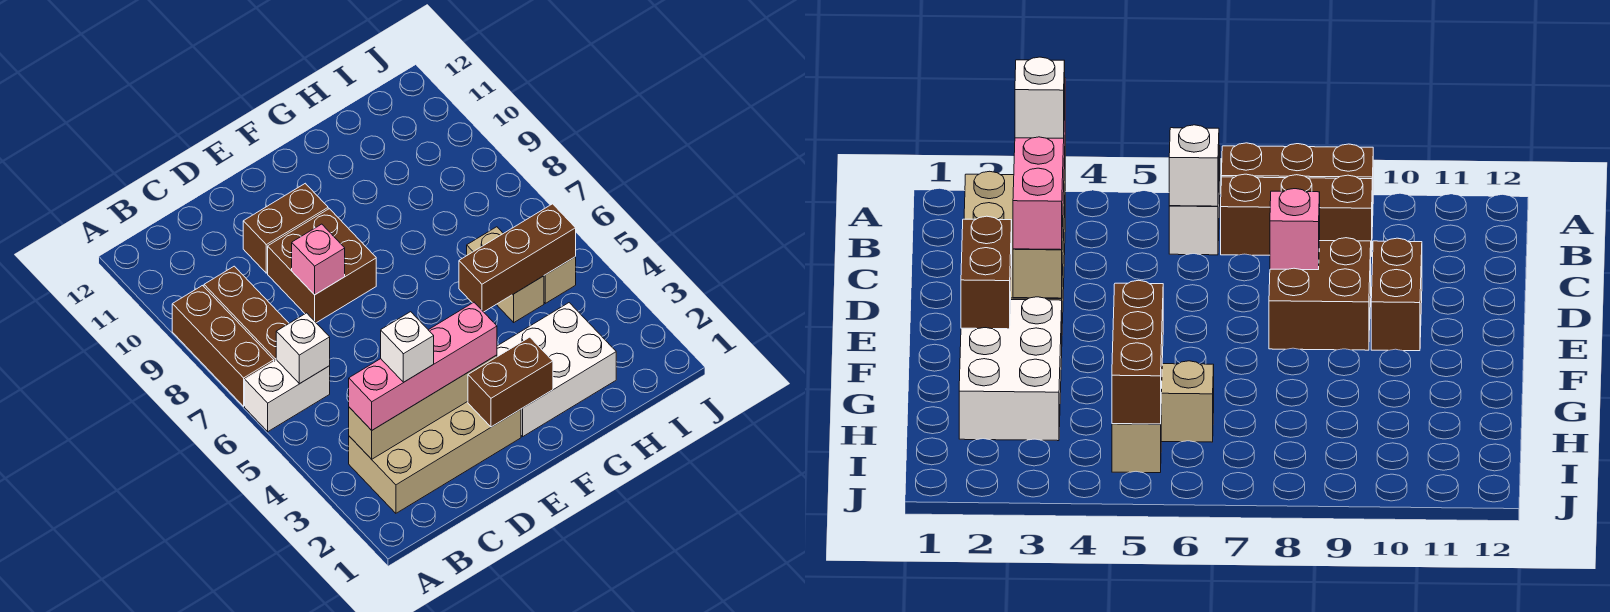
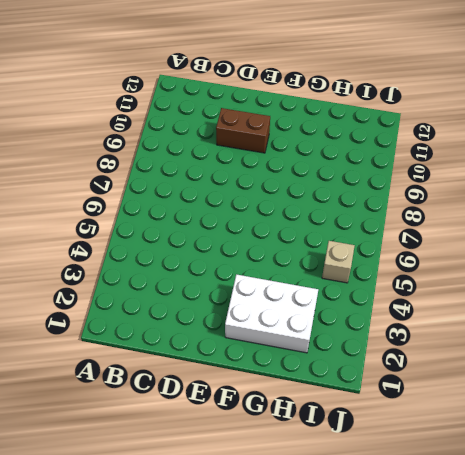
none -> white 1x2 brick [245,360,330,432]
none -> brown 1x3 brick [172,286,274,406]
none -> tan 2x4 brick [349,402,521,513]

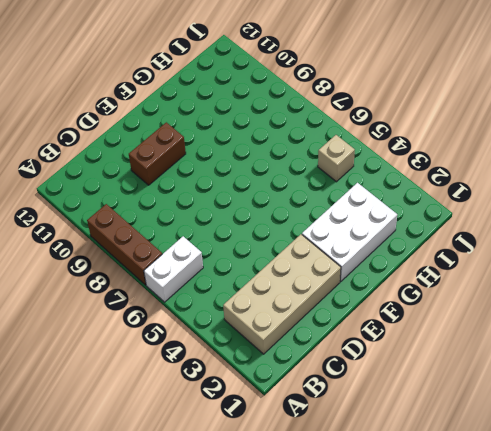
none -> brown 1x3 brick [204,266,289,361]
none -> brown 2x2 brick [268,209,376,323]
none -> tan 1x2 brick [467,227,544,322]

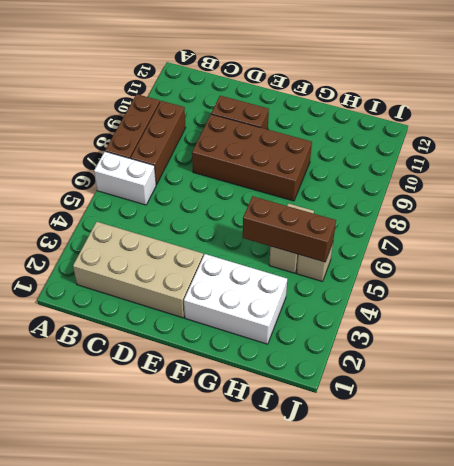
brown 2x4 brick [192,114,312,201] -> brown 2x2 brick [268,209,376,323]
none -> tan 1x4 brick [349,355,497,459]
none -> white 1x1 brick [276,313,330,384]
none -> pink 1x1 brick [292,224,345,295]

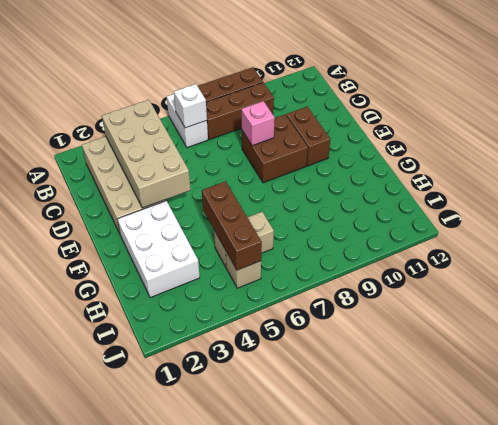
tan 2x4 brick [102,100,191,208] -> tan 1x4 brick [349,355,497,459]
none -> brown 1x2 brick [468,337,553,427]
none -> pink 1x4 brick [349,302,497,430]
none -> white 1x1 brick [381,312,434,382]

